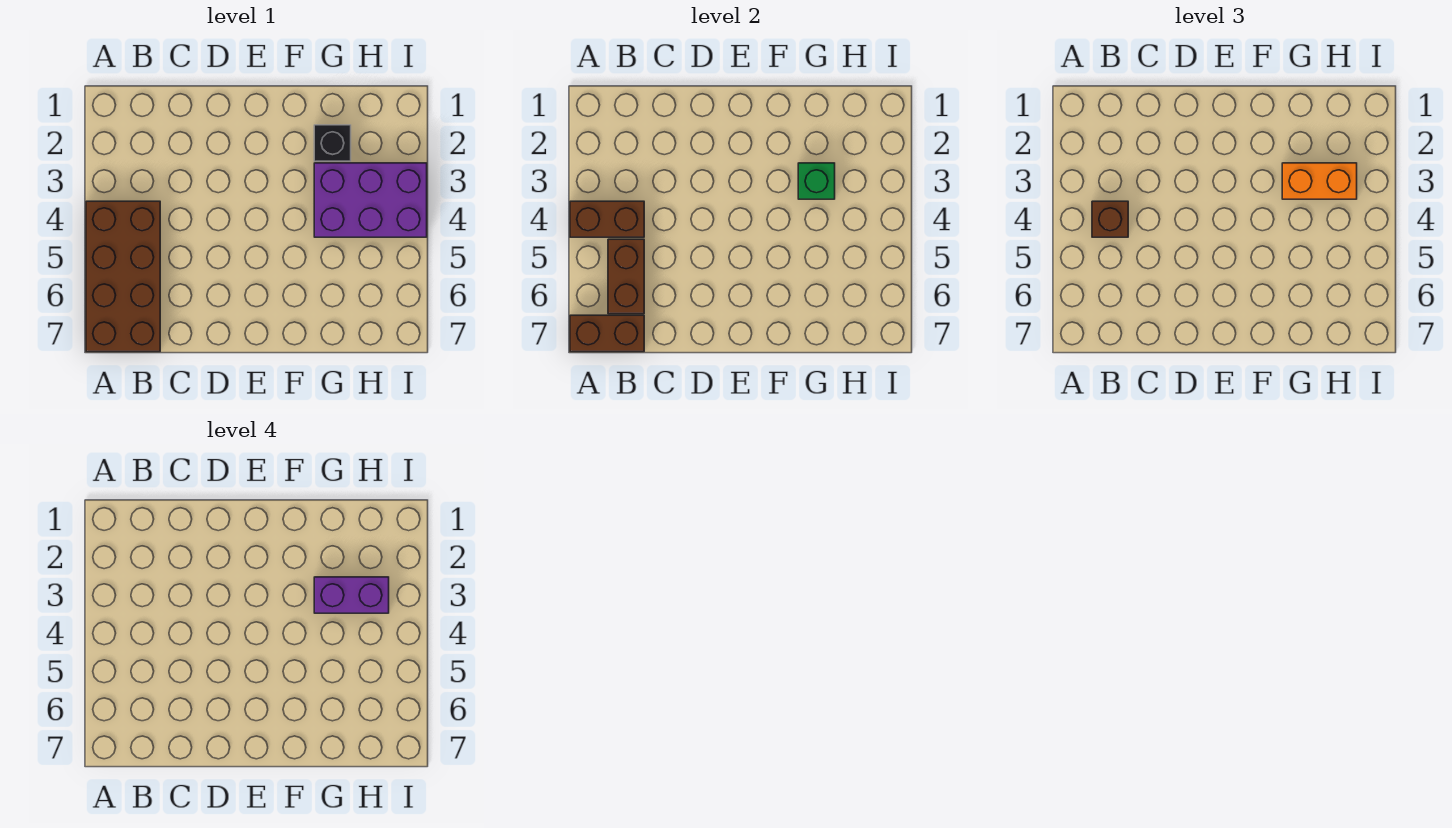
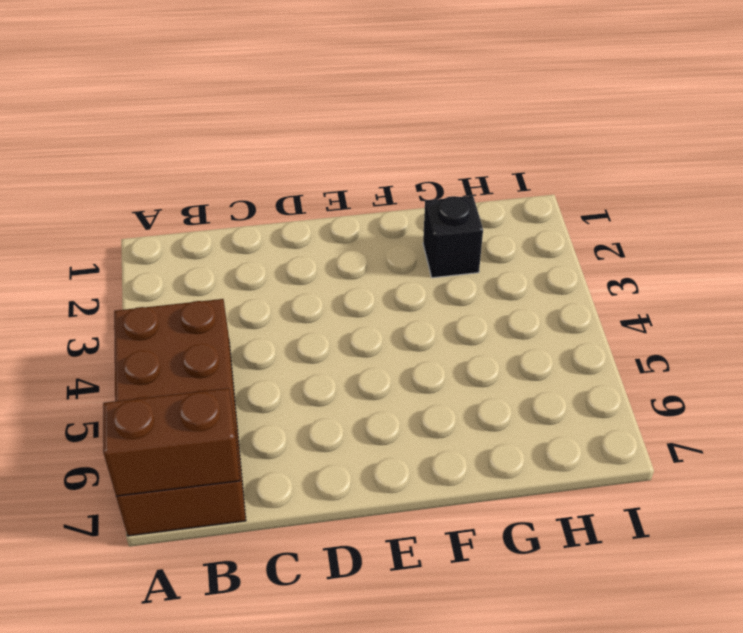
none -> purple 2x3 brick [314,163,427,237]
none -> brown 1x2 brick [570,201,644,237]

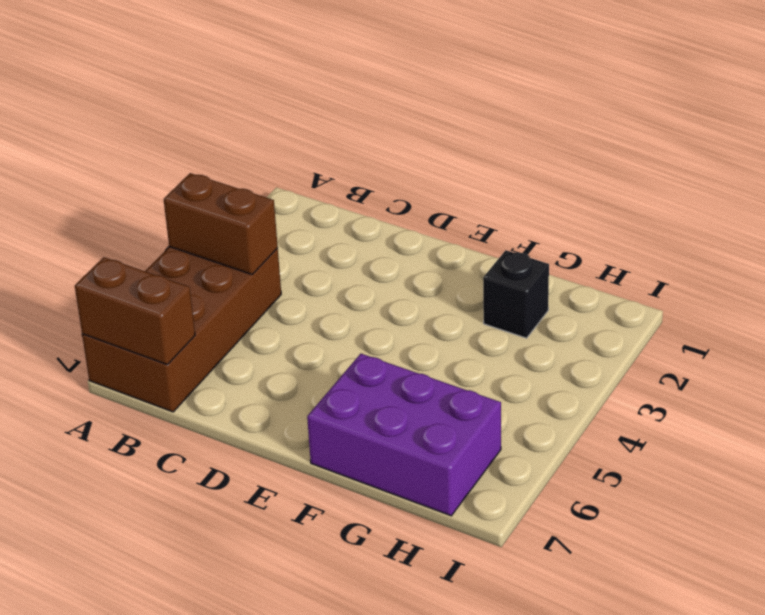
purple 2x3 brick [307,354,501,516] -> purple 2x3 brick moved to [314,163,427,237]
none -> brown 1x2 brick [608,239,644,314]
none -> green 1x1 brick [798,163,835,199]

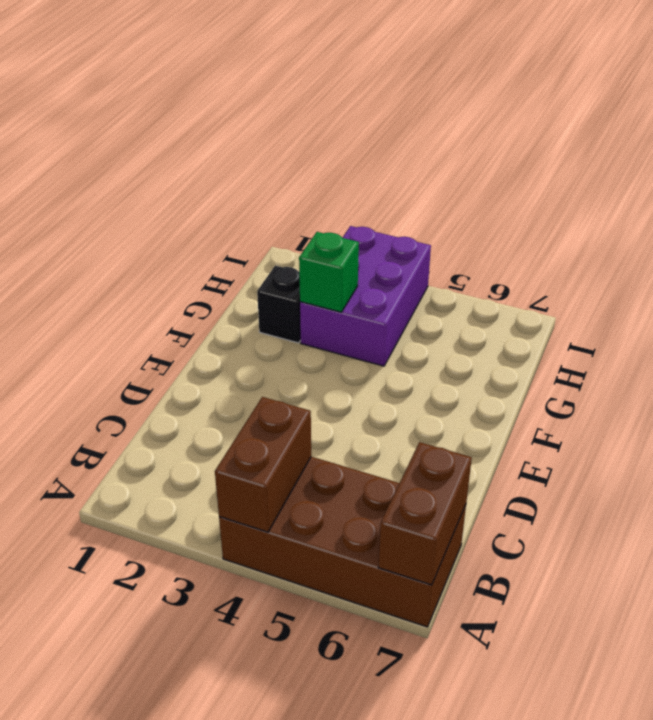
none -> brown 1x2 brick [608,239,644,314]
none -> brown 1x1 brick [1092,201,1128,237]

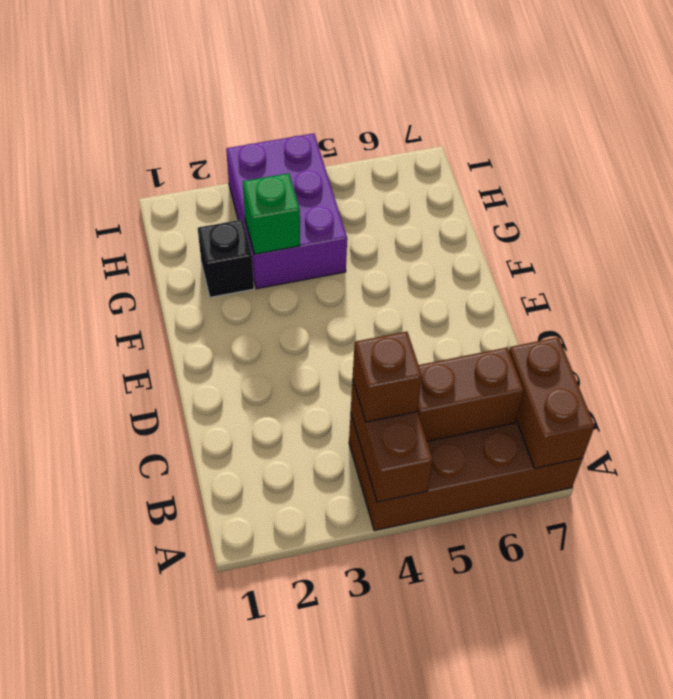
none -> orange 1x2 brick [1282,163,1357,199]
none -> purple 1x2 brick [314,577,389,613]

